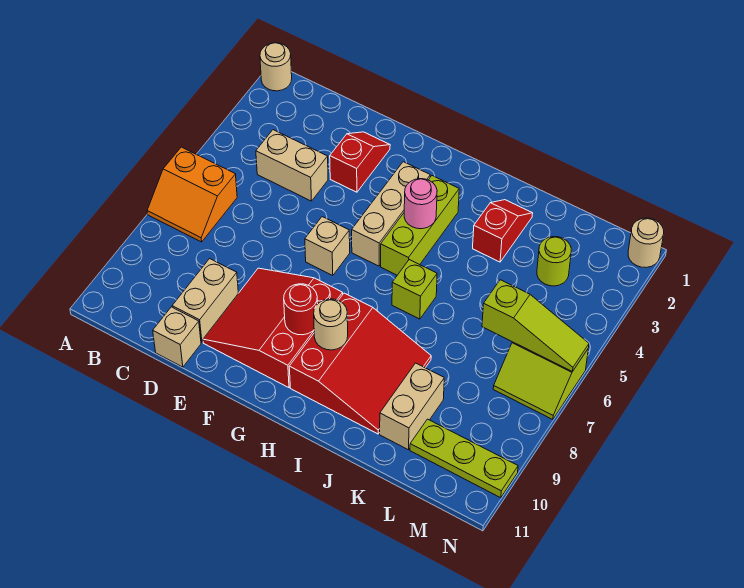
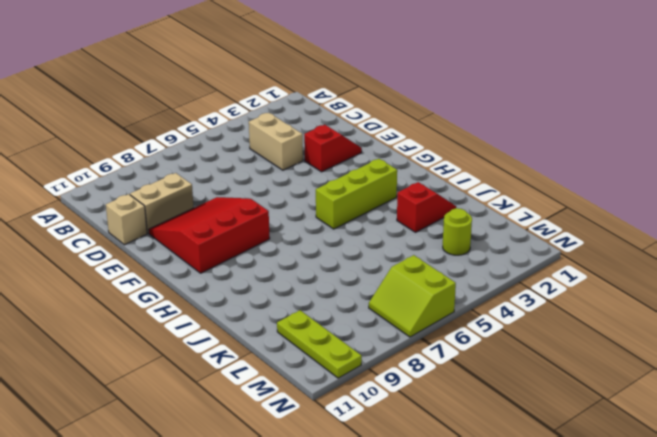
none -> tan 1x1 round brick [260,43,292,91]
none -> orange 2x2 slope [147,147,237,242]
none -> tan 1x1 brick [305,217,350,276]

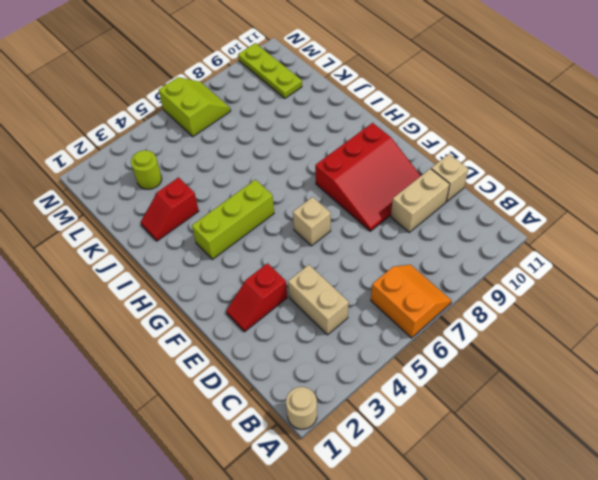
none -> tan 1x3 brick [352,162,430,266]
none -> red 3x3 slope [289,293,431,434]
none -> lime 1x1 brick [392,260,437,319]

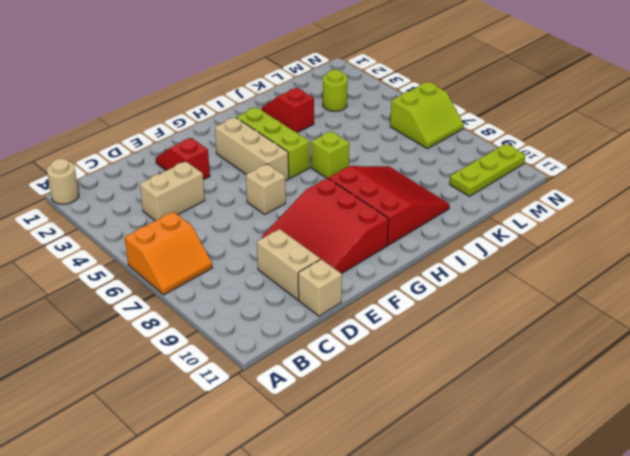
none -> tan 1x2 brick [380,363,444,450]
none -> tan 1x1 round brick [628,218,664,267]
none -> red 1x1 round brick [284,284,318,335]

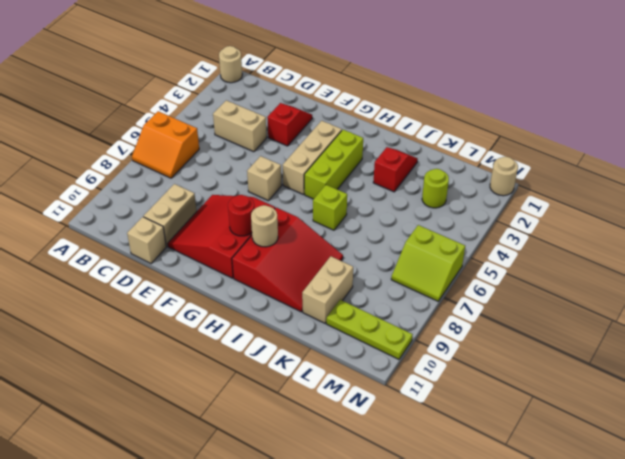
none -> pink 1x1 round brick [404,179,437,229]
none -> lime 1x3 slope [482,280,589,372]

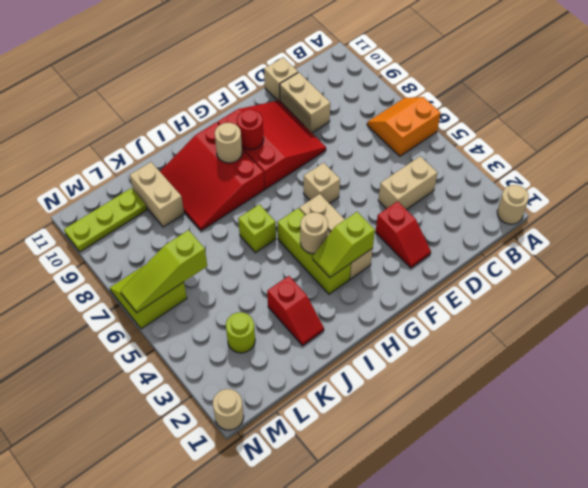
lime 1x2 slope [313,212,375,277] -> none
tan 1x1 round brick [300,212,328,254] -> pink 1x1 round brick [404,179,437,229]

